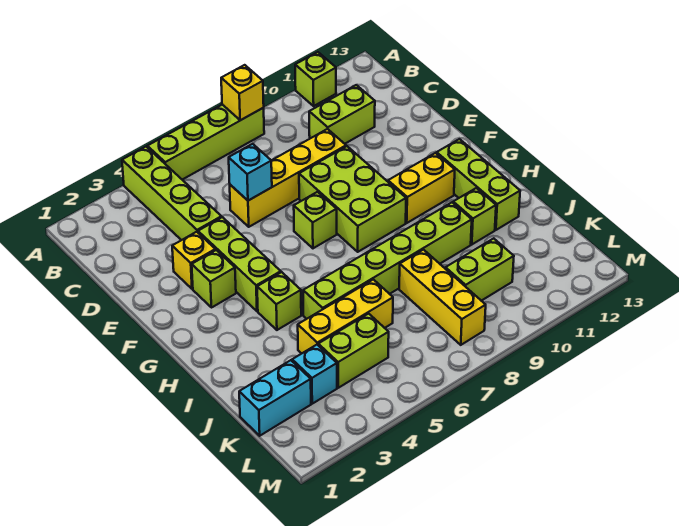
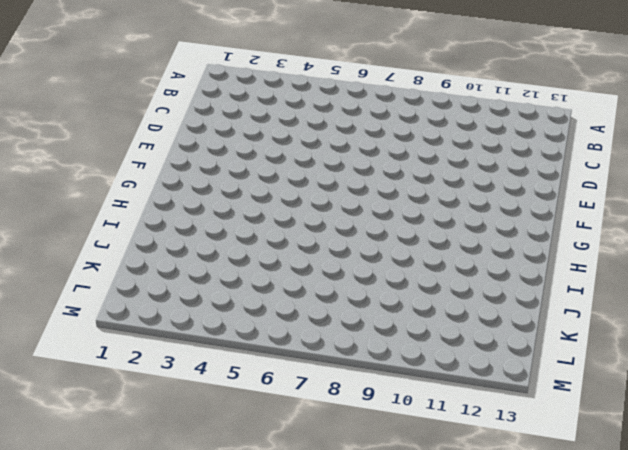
none -> lime 1x4 brick [122,147,221,240]
none -> lime 1x4 brick [147,105,264,180]
none -> lime 1x1 brick [295,52,336,106]

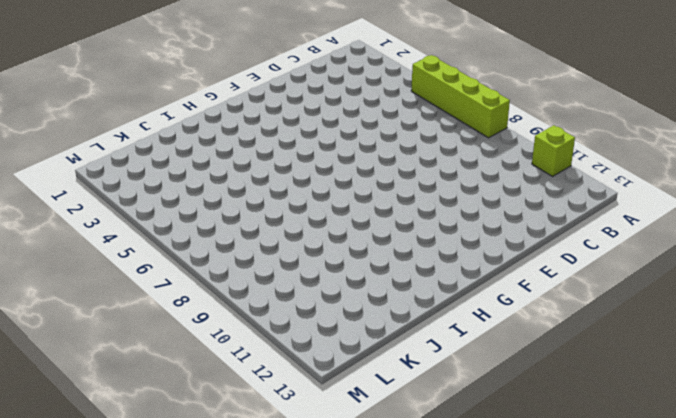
none -> lime 1x4 brick [122,147,221,240]
none -> lime 1x2 brick [309,85,375,144]
none -> yellow 1x4 brick [230,129,346,227]

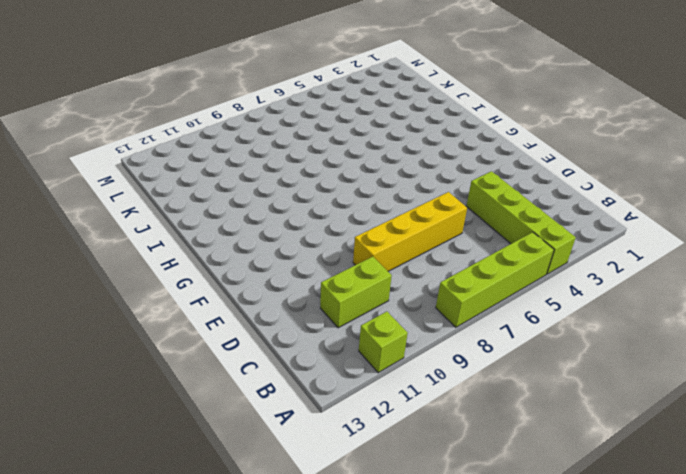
none -> yellow 1x1 brick [172,232,215,289]
none -> lime 1x3 brick [198,217,281,311]
none -> lime 2x3 brick [299,146,406,252]

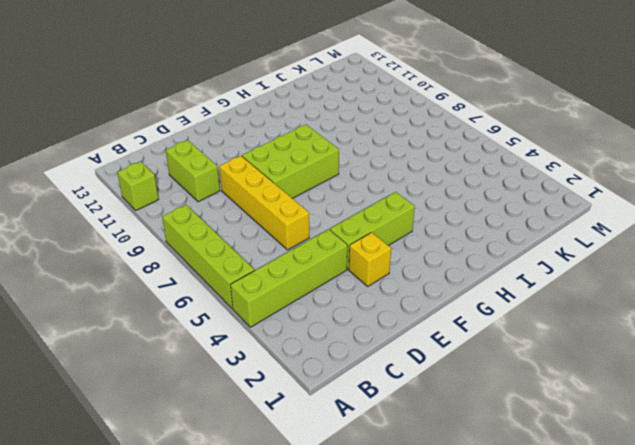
none -> lime 1x1 brick [192,250,236,308]
none -> lime 1x1 brick [294,192,337,248]
none -> yellow 1x2 brick [388,153,455,223]

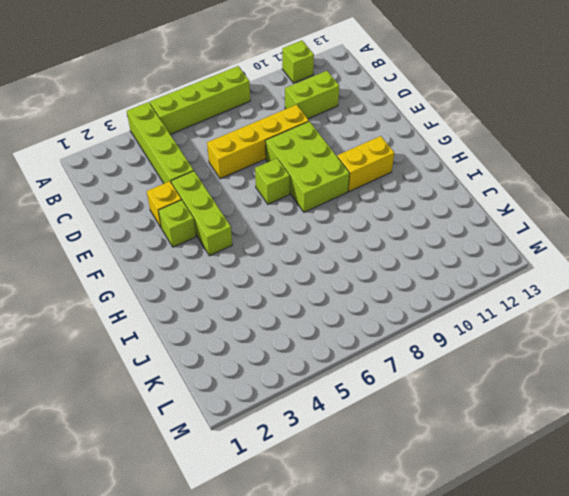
none -> lime 1x3 brick [437,139,520,230]
none -> lime 1x1 brick [257,272,301,330]
none -> lime 1x6 brick [303,203,472,319]

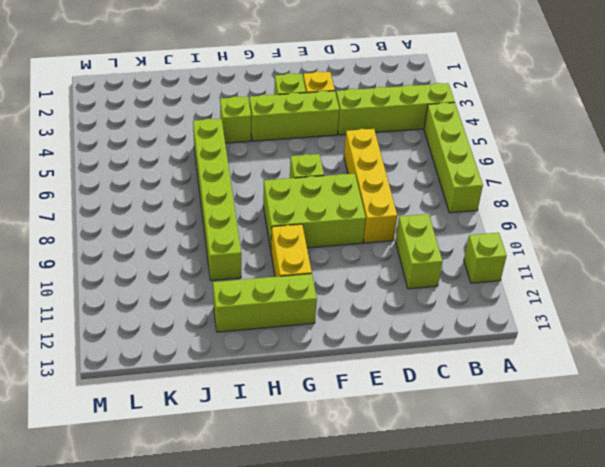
none -> lime 1x1 brick [453,188,496,244]
none -> yellow 1x3 brick [298,279,393,354]
none -> yellow 1x3 brick [399,250,486,345]

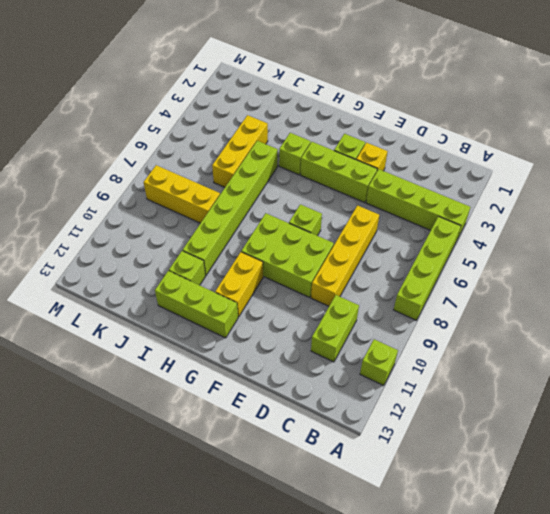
none -> cyan 1x2 brick [239,360,311,436]
none -> cyan 1x1 brick [292,345,337,404]
none -> lime 1x2 brick [318,314,389,388]

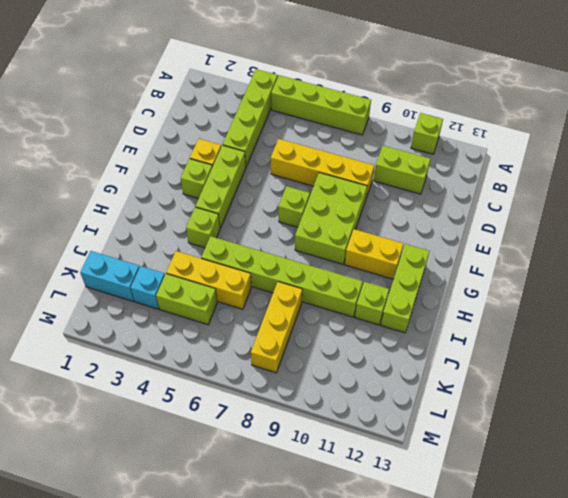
none -> lime 1x2 brick [446,238,514,301]
none -> yellow 1x1 brick [221,65,264,120]
none -> cyan 1x1 brick [229,144,272,201]

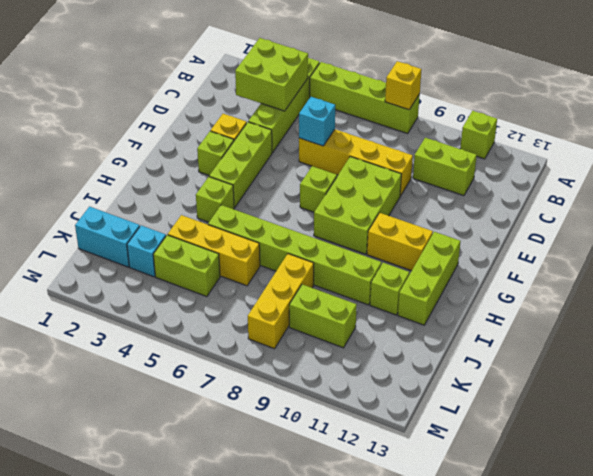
lime 2x2 brick [235,38,308,111] -> none

